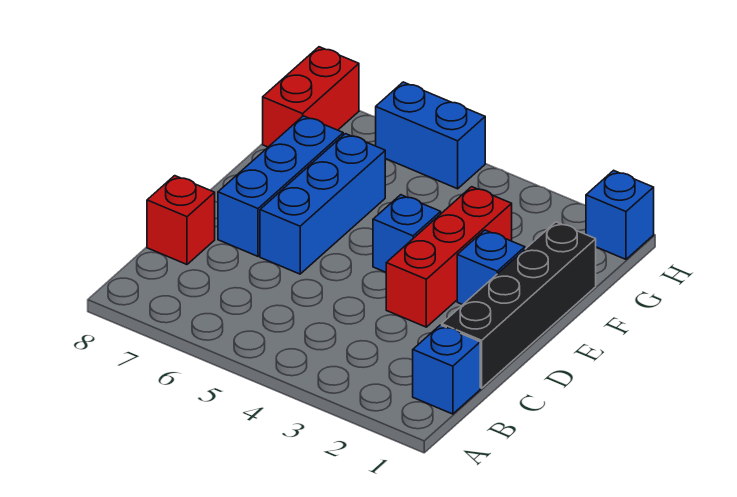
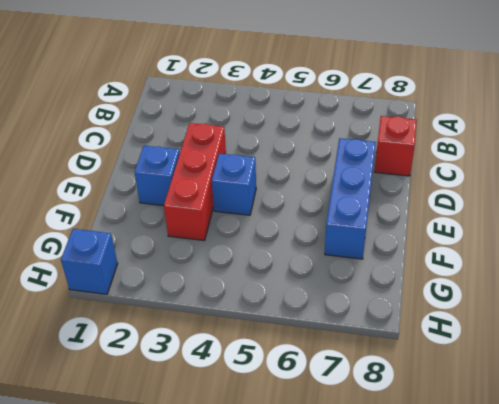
none -> blue 1x1 brick [413,325,480,414]
none -> black 1x4 brick [442,222,596,388]

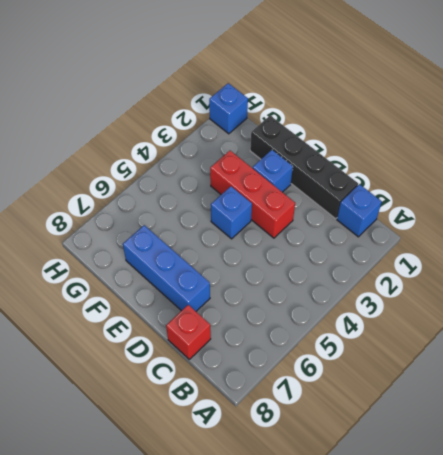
none -> blue 1x3 brick [260,134,385,274]
none -> red 1x2 brick [263,47,359,147]

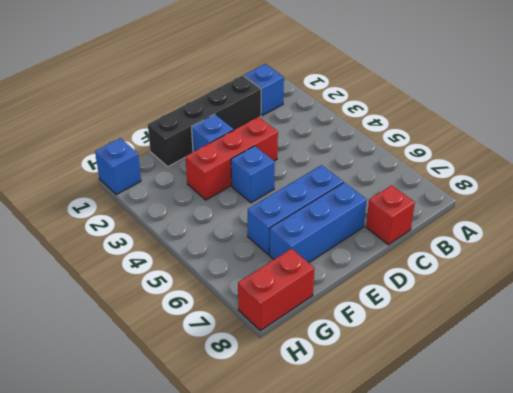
none -> blue 1x2 brick [376,82,485,189]

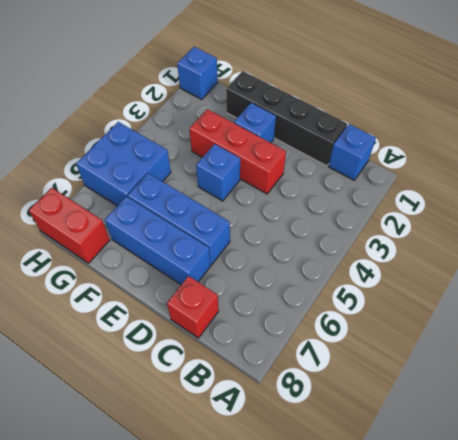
blue 2x2 brick [76,122,171,206] -> blue 1x2 brick [376,82,485,189]

